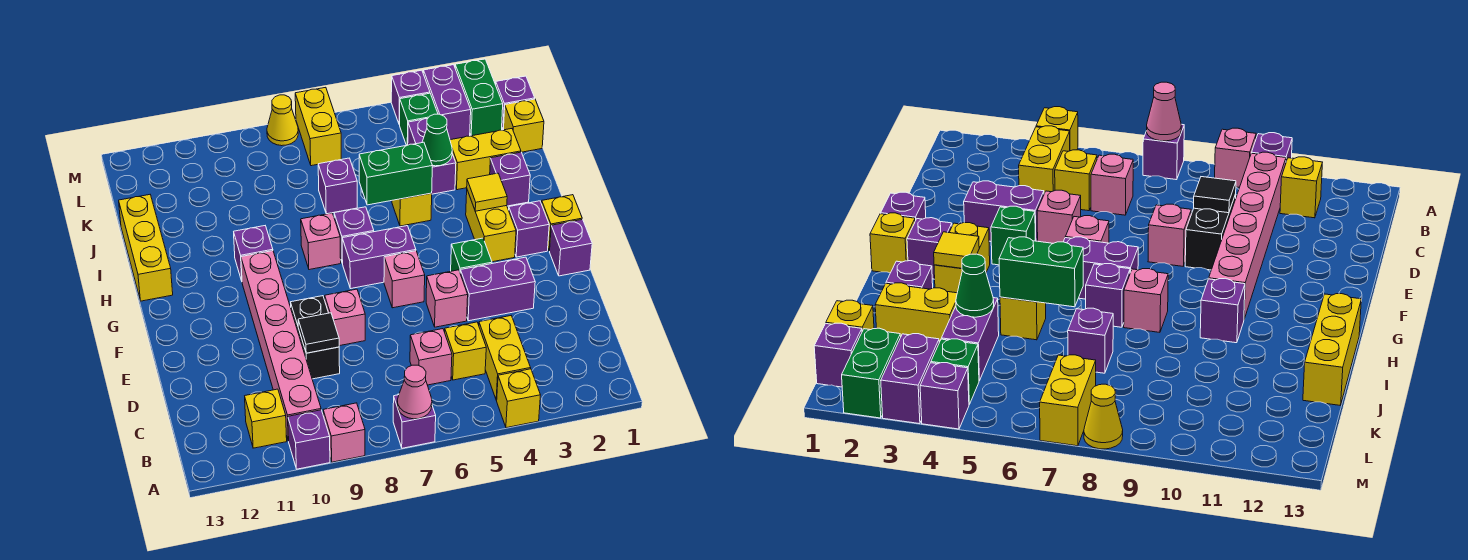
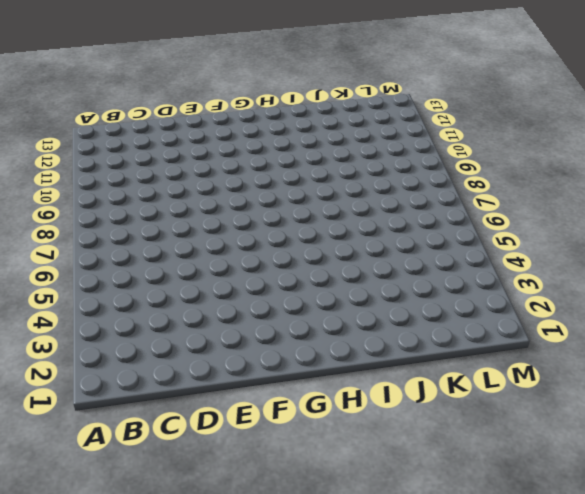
none -> yellow 1x1 brick [497,369,540,428]
none -> purple 1x1 brick [393,395,436,448]
none -> pink 1x1 brick [323,403,365,462]
none -> purple 1x1 brick [288,410,330,469]

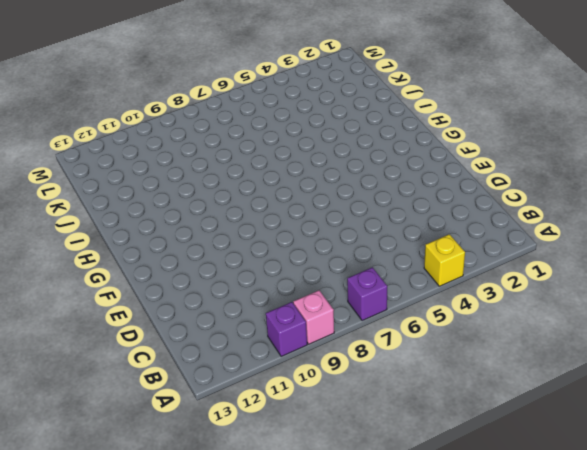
none -> yellow 1x2 brick [479,316,531,400]
none -> pink 1x6 brick [241,251,321,441]
none -> yellow 1x1 brick [245,389,287,448]
none -> yellow 1x1 brick [445,322,486,380]

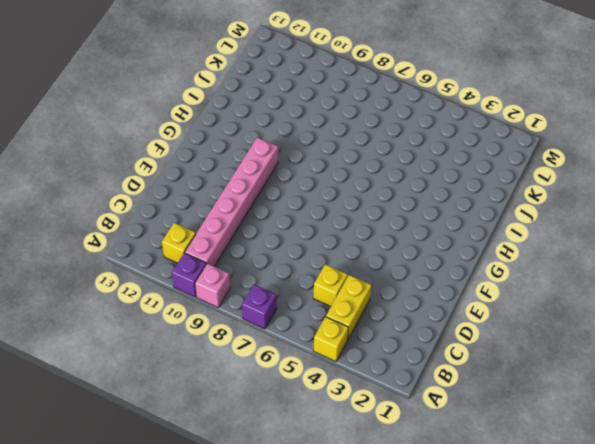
none -> pink 1x1 brick [410,329,452,385]
none -> black 1x2 brick [291,296,340,379]
none -> purple 1x2 brick [460,257,535,321]
none -> pink 1x1 brick [426,270,468,327]

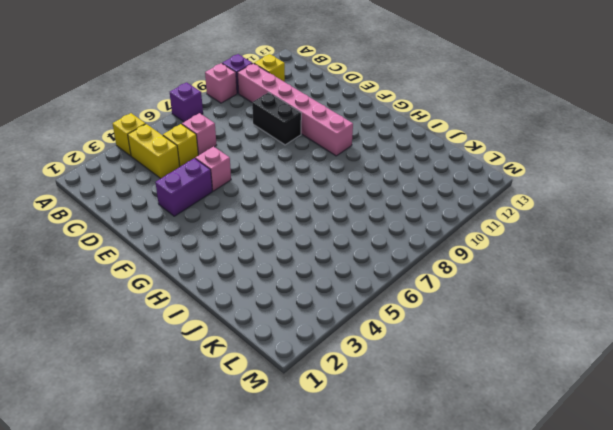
none -> pink 1x1 brick [325,289,365,346]
none -> purple 1x1 brick [550,219,592,276]
none -> green 1x1 brick [451,238,492,271]
none -> pink 1x1 brick [384,251,425,308]

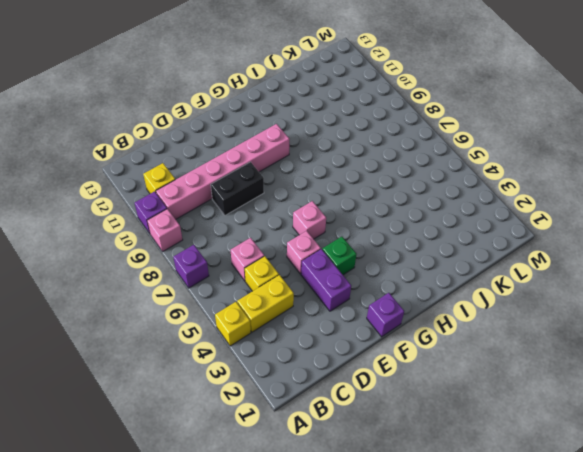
none -> pink 1x1 brick [325,289,365,346]
none -> yellow 1x1 brick [542,195,582,251]
none -> purple 1x1 brick [509,201,549,257]
none -> yellow 1x2 brick [466,190,516,262]

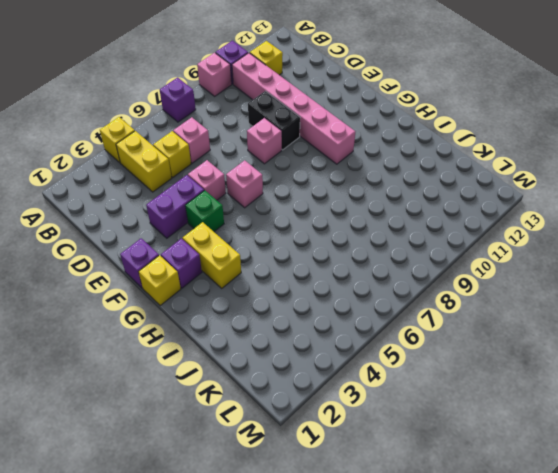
none -> purple 1x2 brick [342,226,416,289]
none -> purple 1x1 brick [334,207,374,263]
none -> pink 1x1 brick [301,213,341,270]
none -> purple 1x1 brick [234,226,273,281]

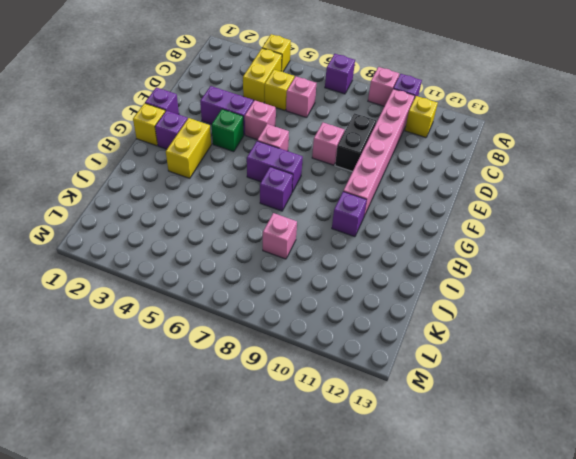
pink 1x1 brick [263,213,297,259] -> pink 1x1 brick moved to [301,213,341,270]
none -> yellow 1x3 brick [119,195,173,301]
none -> purple 1x1 brick [490,152,530,206]
none -> yellow 1x1 brick [392,193,432,226]
none -> yellow 1x2 brick [450,129,521,190]

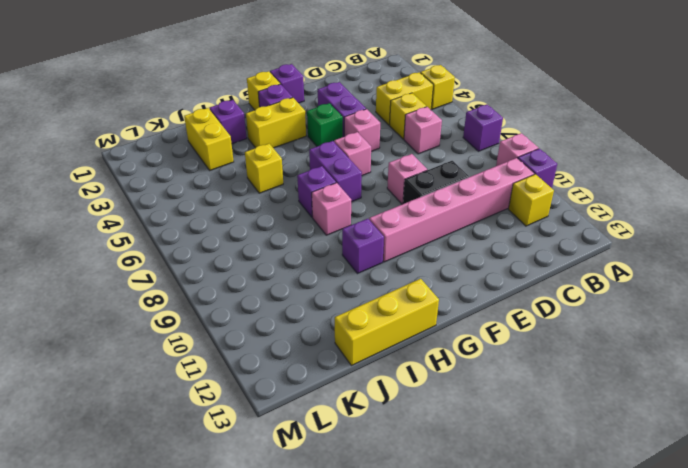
none -> purple 1x2 brick [408,119,456,194]
none -> purple 1x1 brick [318,158,357,214]
none -> yellow 1x1 brick [504,99,544,152]
none -> purple 1x1 brick [496,76,535,130]

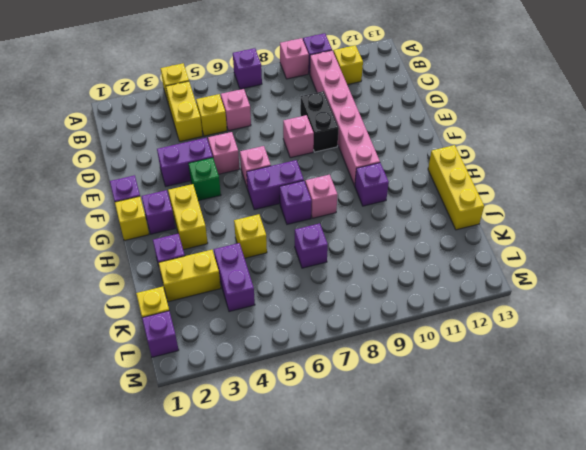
none -> green 1x2 brick [455,59,503,136]
none -> purple 1x2 brick [423,65,471,140]
none -> green 1x1 brick [400,93,438,145]
none -> yellow 1x2 brick [295,87,341,166]

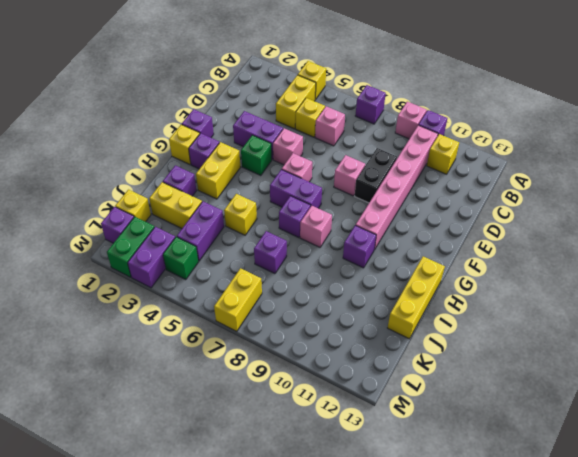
none -> purple 1x1 brick [391,70,430,125]
none -> yellow 1x1 cone [267,95,298,146]
none -> pink 1x1 cone [397,365,432,419]
none -> black 1x1 tile [298,313,339,353]

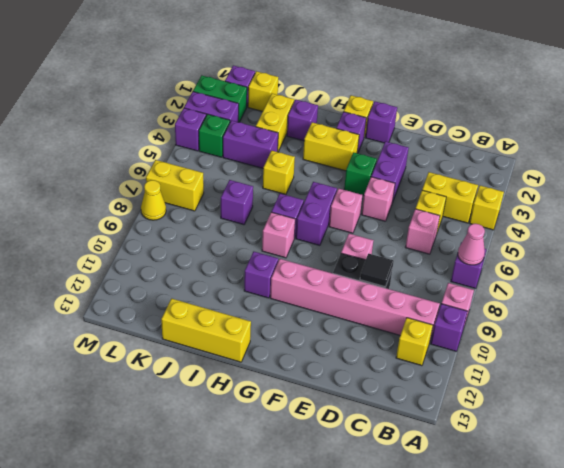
none -> yellow 1x1 tile [467,173,507,211]
none -> green 1x2 brick [359,142,432,205]
none -> green 1x1 cone [422,114,452,166]

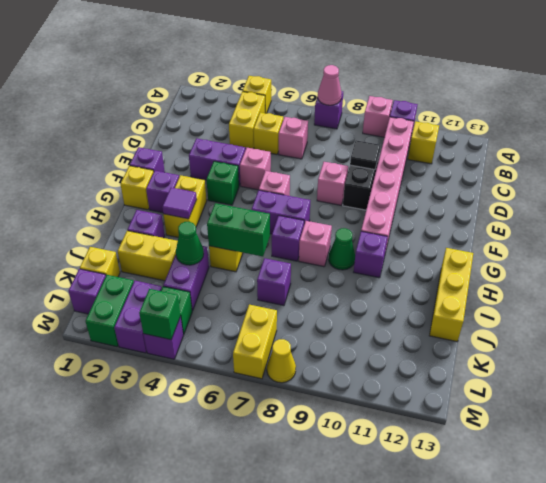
purple 1x1 tile [162,188,197,219] -> yellow 1x1 tile [467,173,507,211]
green 1x1 cone [329,228,355,270] -> none
green 1x1 brick [139,289,181,340] -> none

